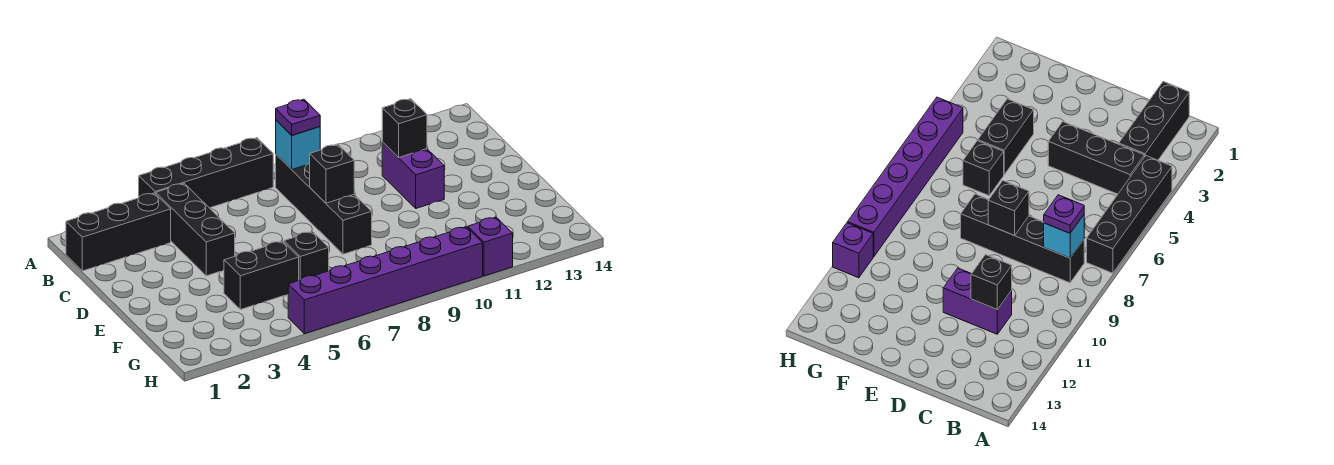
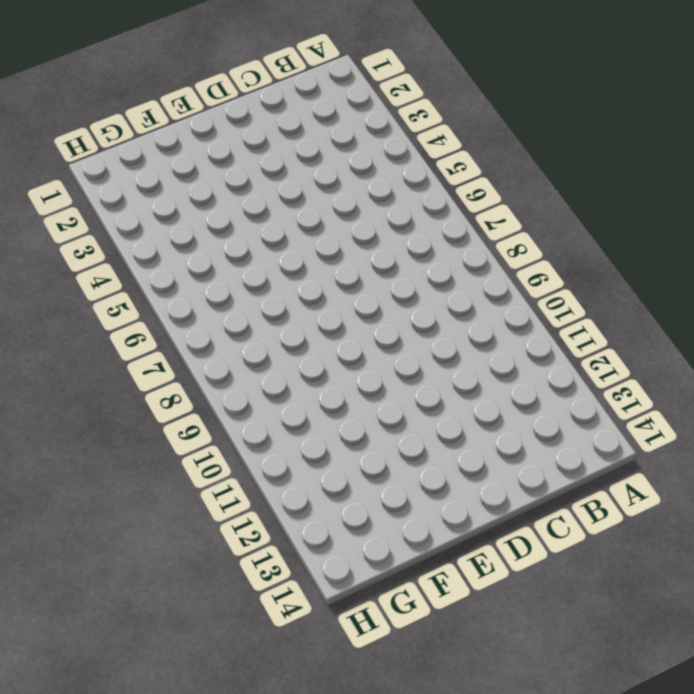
none -> black 1x4 brick [139,138,273,208]
none -> black 1x3 brick [66,193,171,271]
none -> black 1x3 brick [156,183,235,276]

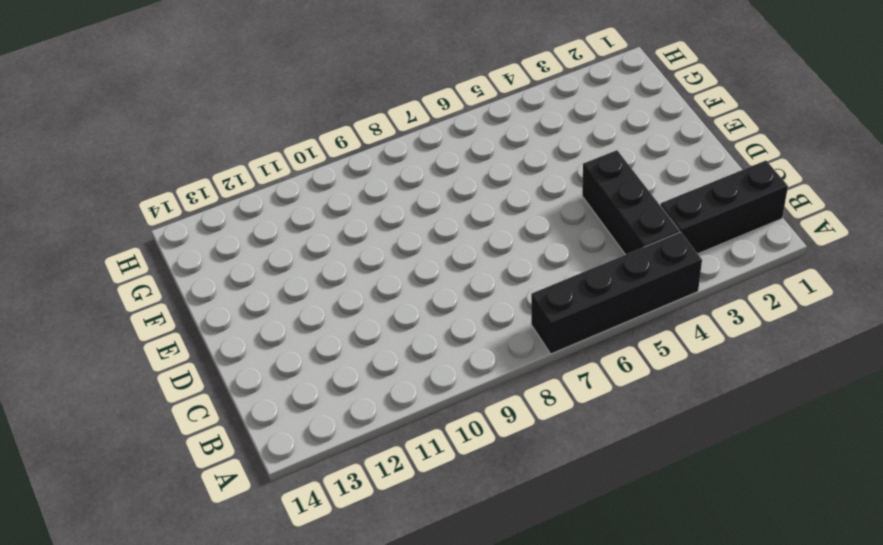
none -> black 1x4 brick [276,155,372,254]
none -> purple 1x2 brick [382,142,444,208]
none -> black 1x2 brick [224,241,299,310]

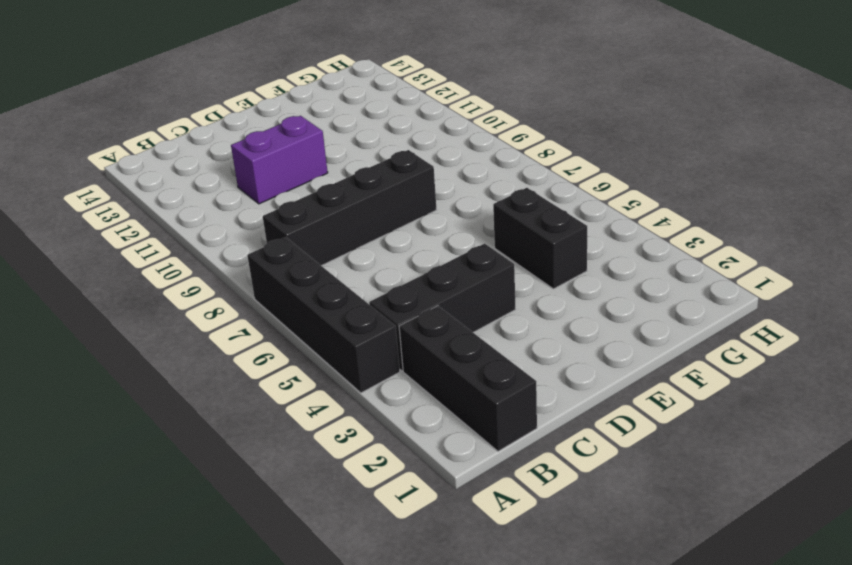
none -> black 1x1 brick [284,231,329,280]
none -> purple 1x6 brick [288,227,483,334]
none -> purple 1x1 brick [468,217,513,276]

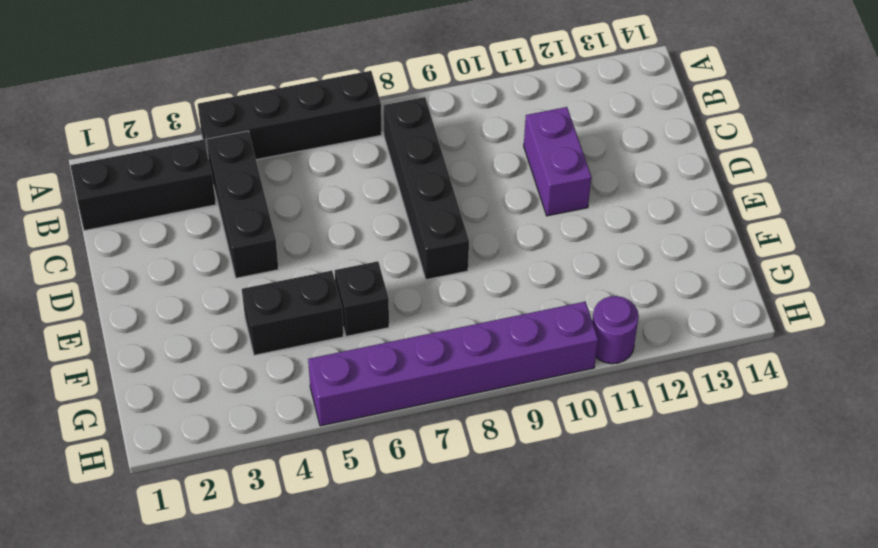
purple 1x1 round brick [592,296,639,364] -> purple 1x1 brick [468,217,513,276]
none -> cyan 1x1 brick [276,120,320,169]
none -> black 1x1 brick [382,99,427,158]
none -> black 1x1 brick [310,145,354,203]

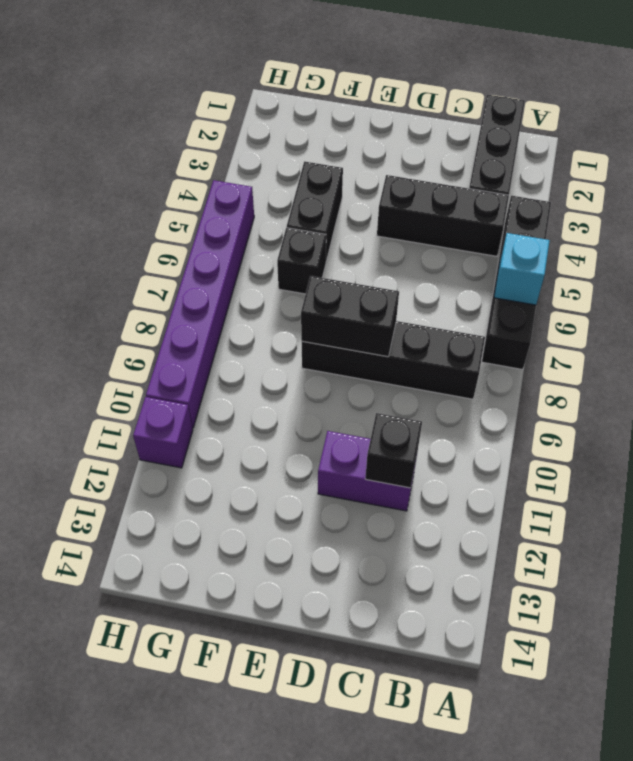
cyan 1x1 brick [494,233,550,305] -> cyan 1x1 brick moved to [276,120,320,169]
black 1x2 brick [301,276,399,357] -> black 1x1 brick [310,145,354,203]
none -> purple 1x1 plate [276,99,320,135]

